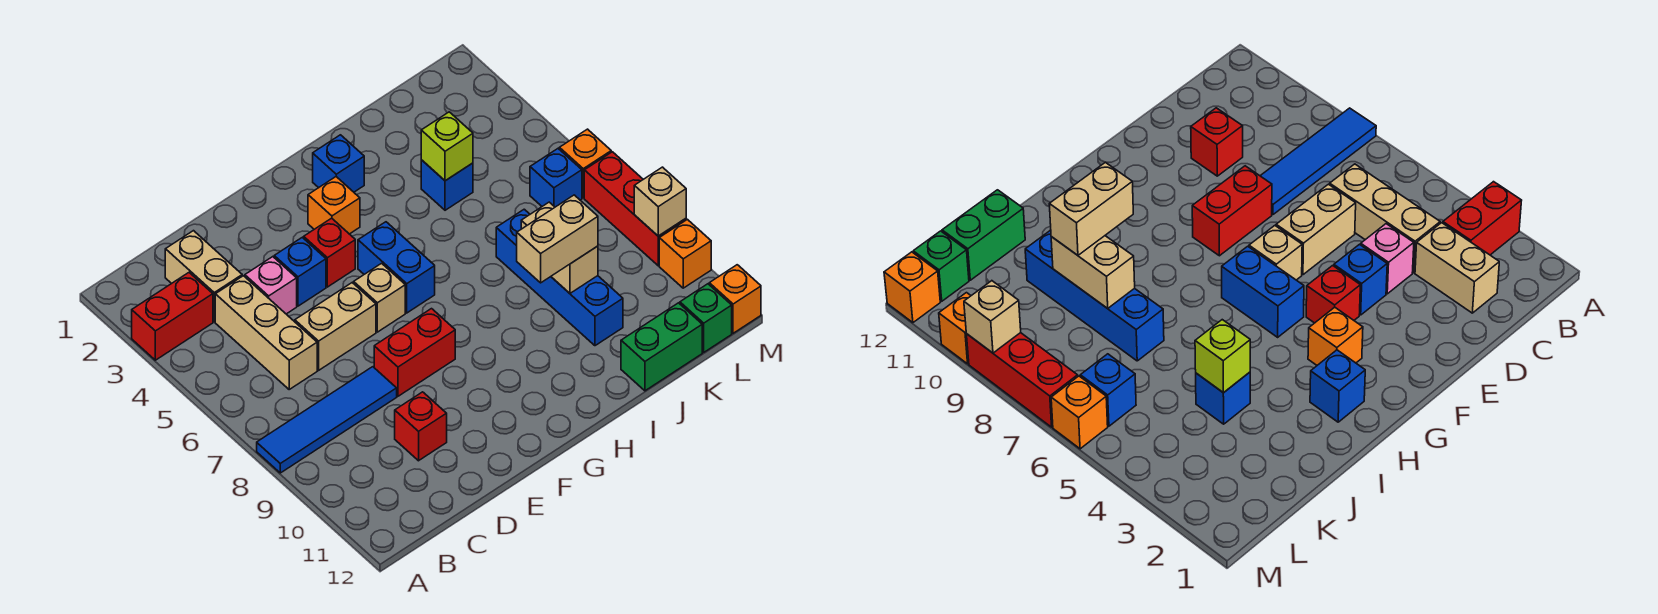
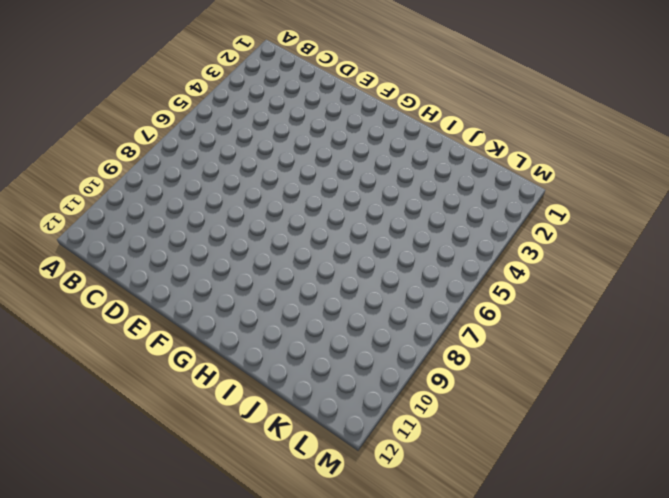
none -> red 1x2 brick [132,273,213,360]
none -> blue 1x4 tile [257,367,397,473]
none -> tan 1x2 brick [165,231,242,322]

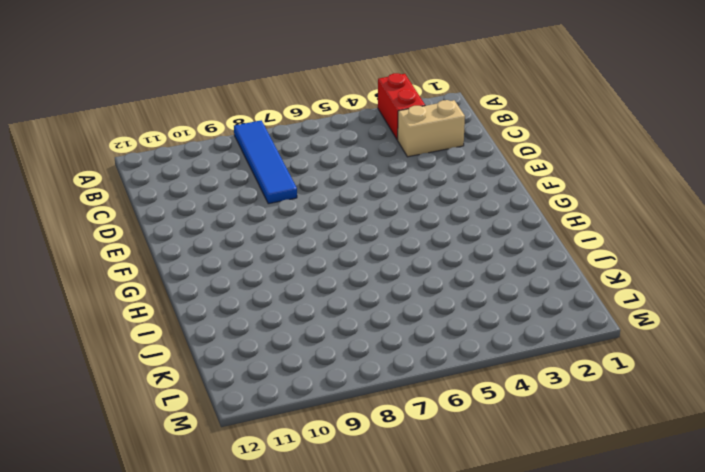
none -> tan 1x3 brick [215,276,317,389]
none -> pink 1x1 brick [245,257,297,314]
none -> tan 1x2 brick [295,283,376,370]

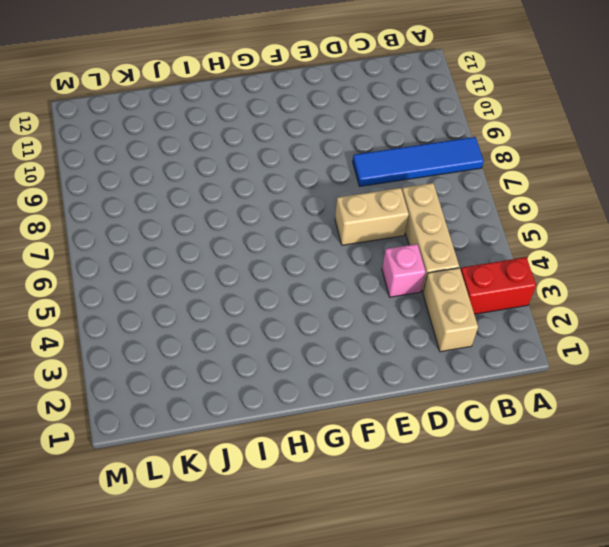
none -> red 1x1 brick [395,392,447,461]
none -> blue 1x1 brick [274,237,326,306]
none -> red 1x2 brick [374,309,455,396]

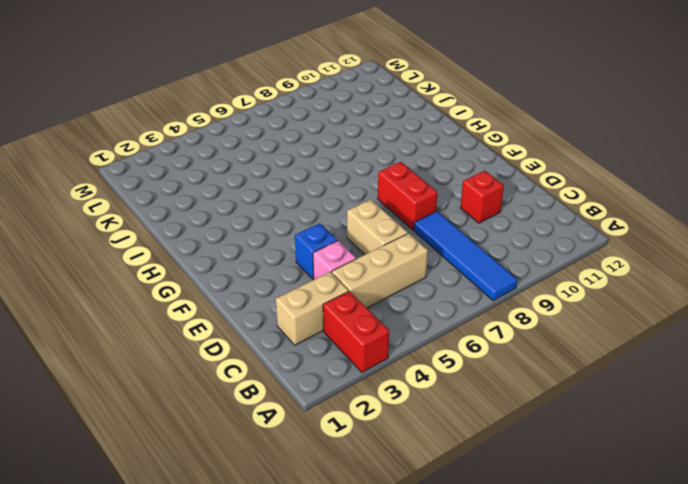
none -> red 1x1 brick [304,218,355,287]
none -> tan 1x1 brick [354,263,405,332]
none -> orange 1x1 brick [308,177,360,234]

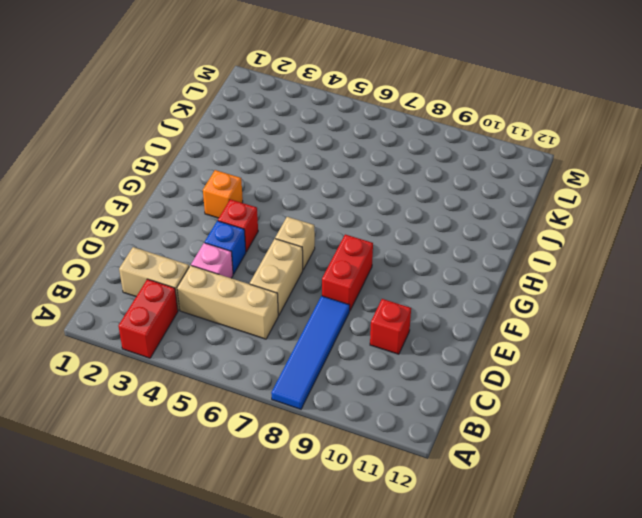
none -> blue 1x2 brick [358,222,435,313]
none -> blue 1x1 brick [313,135,364,192]
none -> blue 1x1 brick [421,160,473,210]

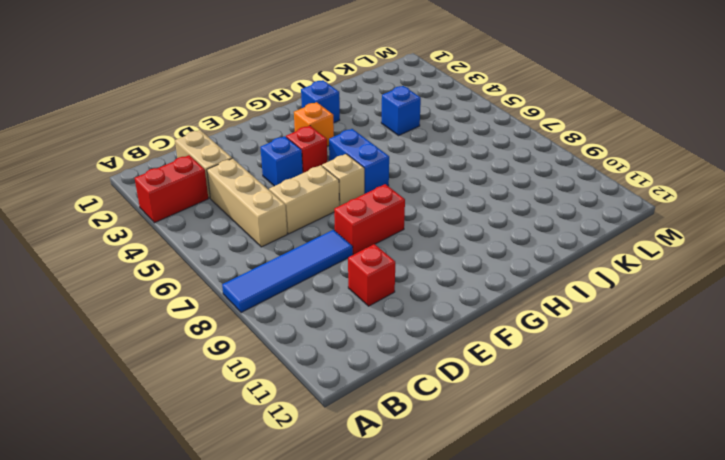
none -> pink 1x1 brick [245,257,297,314]
none -> blue 1x4 brick [496,209,623,346]
none -> green 1x2 brick [621,303,702,391]

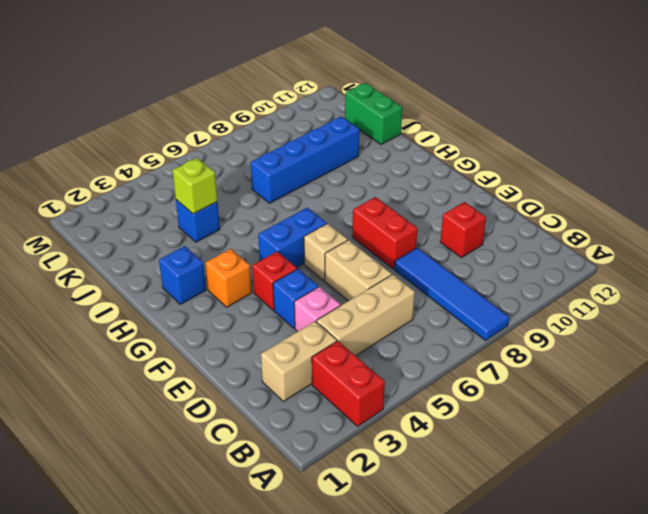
none -> blue 1x1 brick [530,149,582,207]
none -> green 1x1 brick [680,284,732,352]
none -> orange 1x1 brick [559,129,611,198]

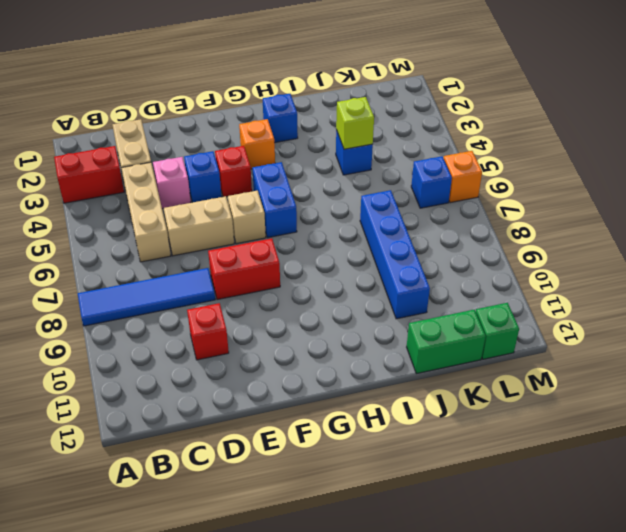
none -> red 1x3 brick [584,152,686,266]
none -> orange 1x1 brick [659,219,711,288]
none -> orange 1x1 brick [709,265,761,333]

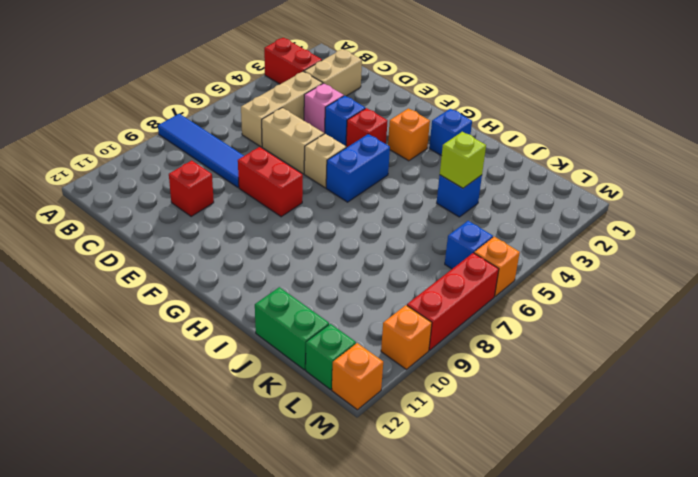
none -> blue 1x4 brick [496,209,623,346]
none -> tan 1x2 brick [521,202,598,293]
none -> tan 1x1 brick [634,167,686,236]

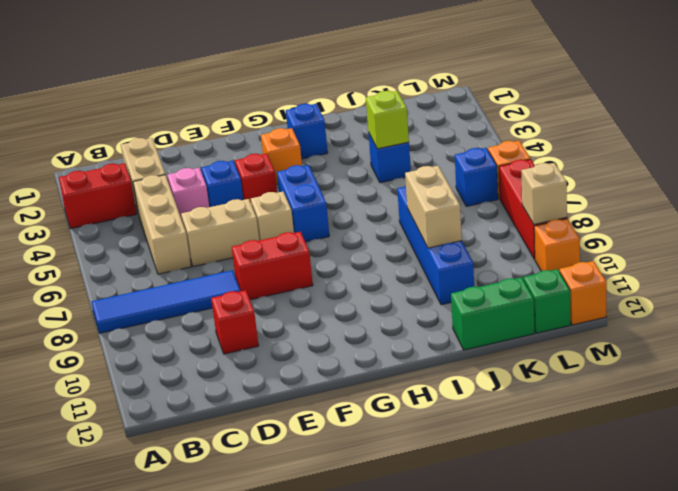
none -> tan 1x2 brick [517,195,598,283]

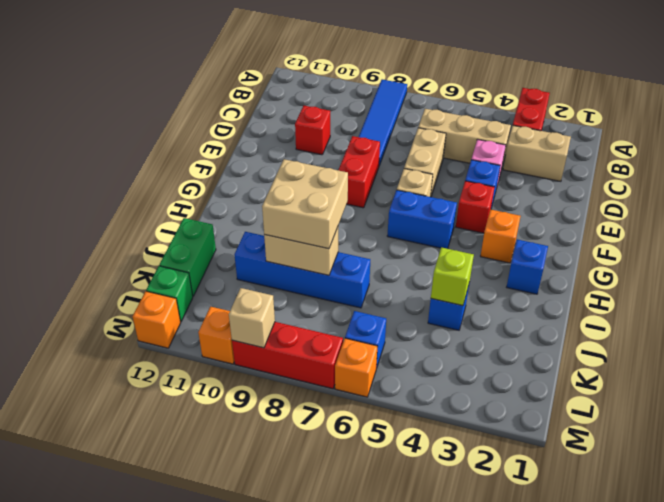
tan 2x2 brick [262,159,348,249] -> tan 1x2 brick [517,195,598,283]

